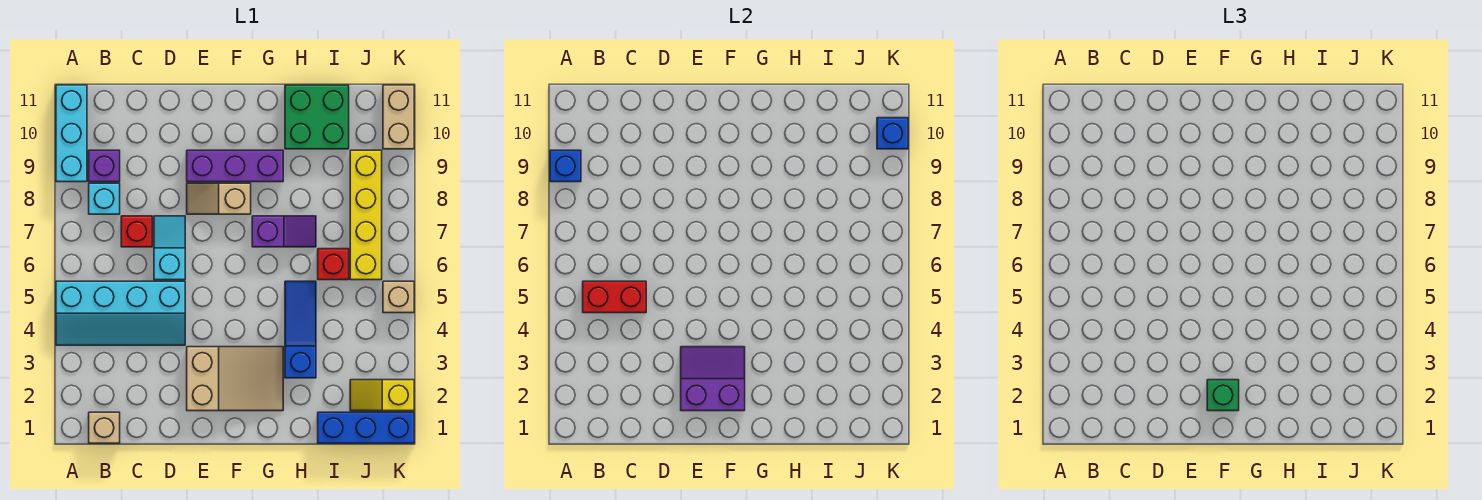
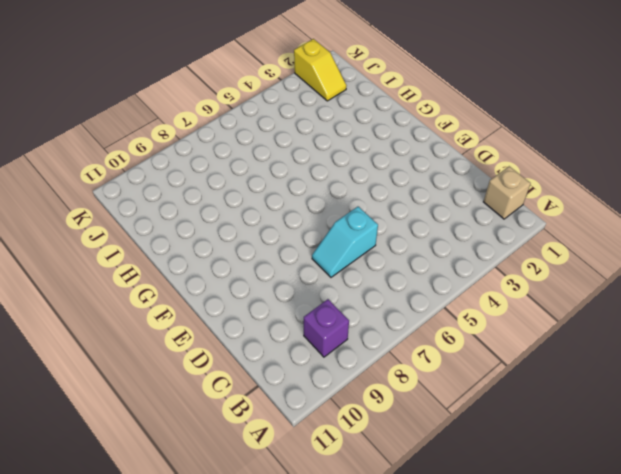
none -> cyan 2x4 slope [56,281,185,345]
none -> cyan 1x3 brick [56,85,87,182]
none -> cyan 1x1 brick [89,183,120,214]

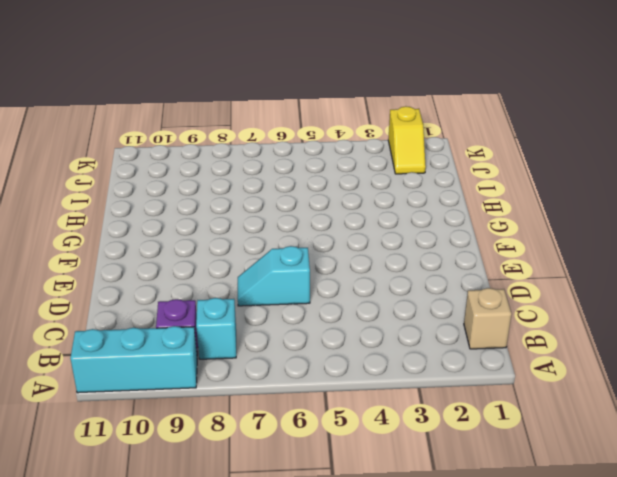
none -> cyan 2x4 slope [56,281,185,345]
none -> red 1x1 brick [121,216,152,247]
none -> tan 2x3 slope [187,347,283,411]

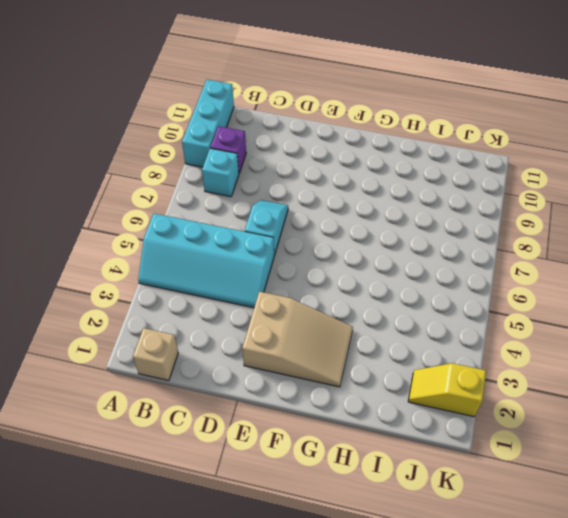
none -> red 1x1 brick [121,216,152,247]
none -> tan 1x2 slope [187,183,251,214]
none -> purple 1x3 brick [187,150,283,182]

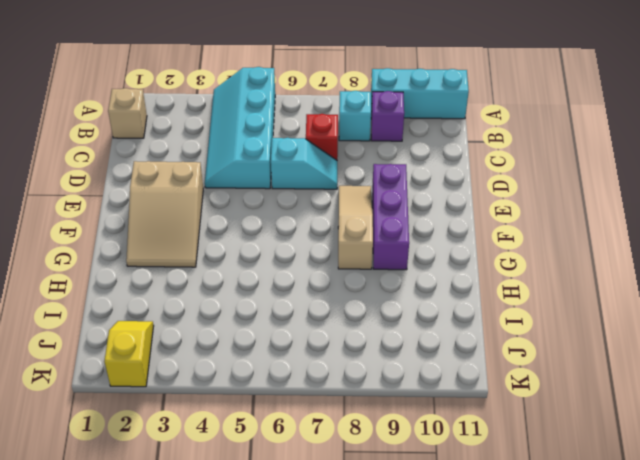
tan 1x3 slope [338,186,373,269] -> tan 1x2 slope [187,183,251,214]
none -> purple 1x2 slope [252,216,316,247]
none -> blue 1x3 slope [285,281,316,378]
none -> green 2x2 brick [285,85,349,149]

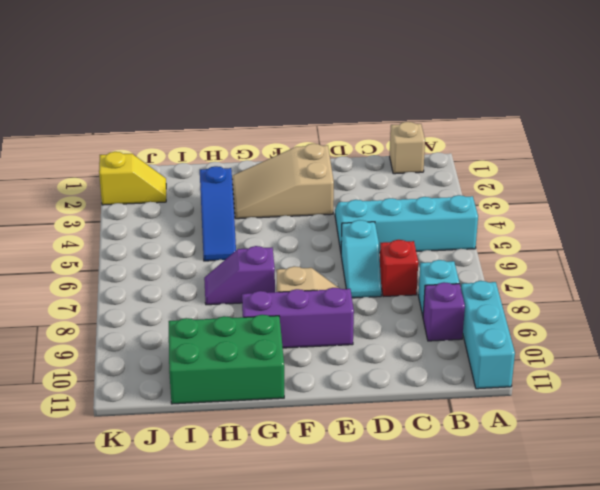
green 2x3 brick [169,315,284,404] -> green 2x2 brick [285,85,349,149]
none -> blue 1x3 brick [318,412,414,443]
none -> red 1x1 brick [318,249,349,280]
none -> yellow 1x4 brick [350,150,382,280]

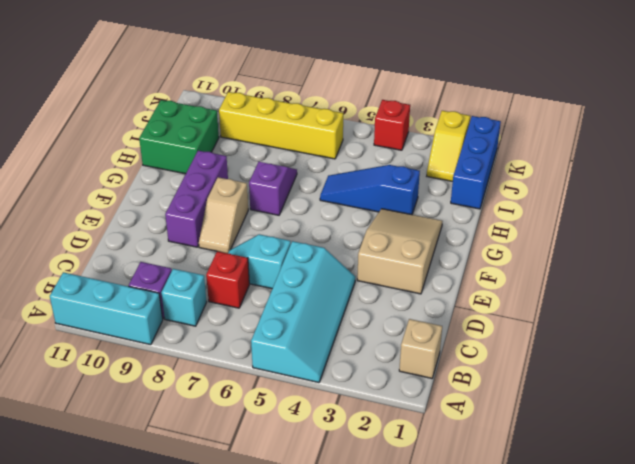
red 1x1 brick [374,100,410,150] -> red 1x1 brick moved to [318,249,349,280]
none -> tan 1x1 brick [383,281,414,313]
none -> tan 1x2 brick [383,85,414,149]
none -> blue 1x1 brick [550,150,581,182]

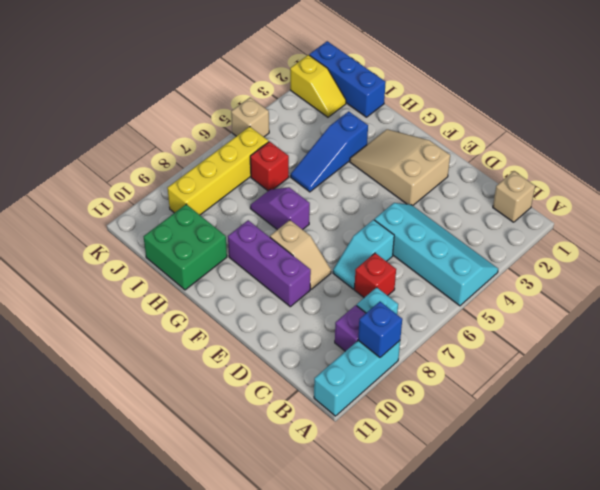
none -> tan 1x2 brick [383,85,414,149]
none -> red 1x2 brick [583,281,646,313]
none -> purple 2x2 slope [681,347,745,411]

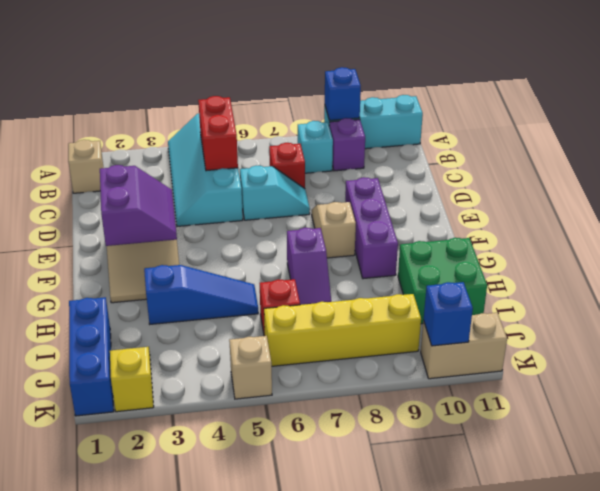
none -> green 1x1 brick [1207,380,1239,411]

